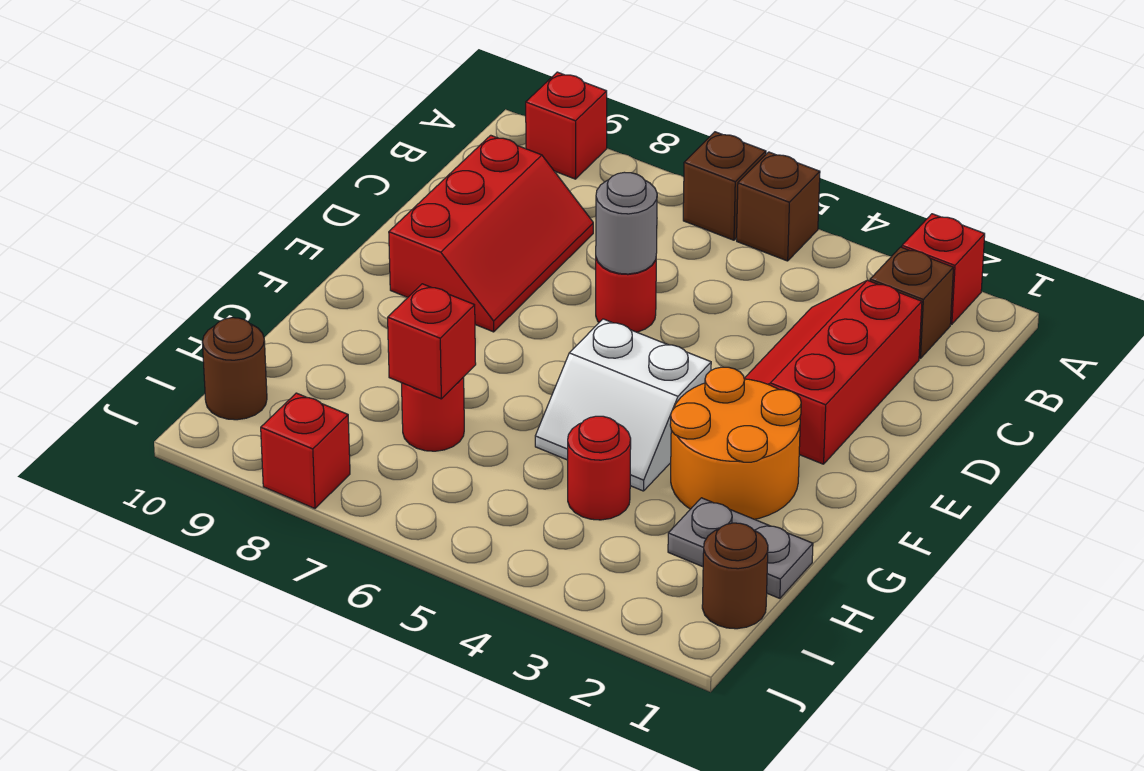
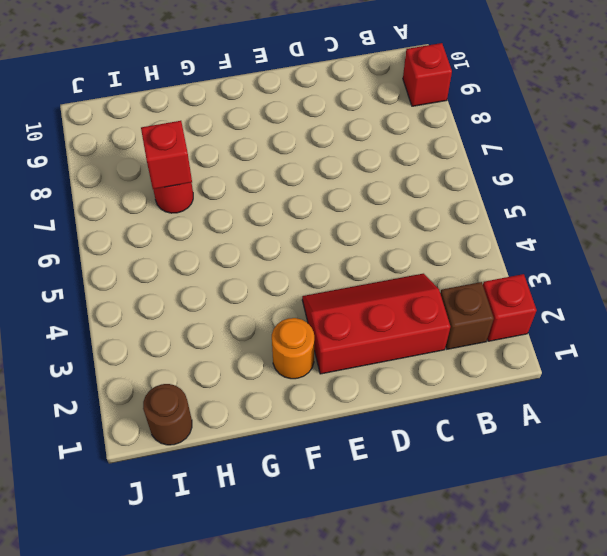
orange 1x1 round brick [272,318,314,379] -> orange 2x2 round brick [670,367,801,519]
none -> brown 1x1 brick [737,152,820,261]
none -> brown 1x1 brick [683,132,766,240]
none -> red 2x3 slope [389,135,593,332]

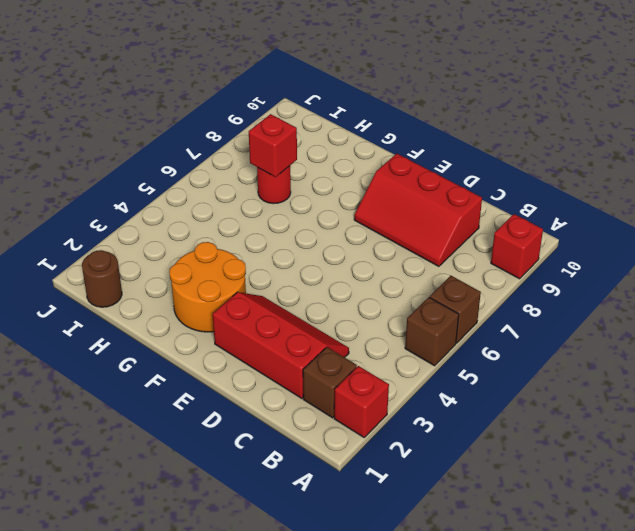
none -> red 1x1 round brick [596,258,656,332]
none -> white 2x2 slope [535,319,711,491]
none -> grey 1x2 plate [668,498,813,598]

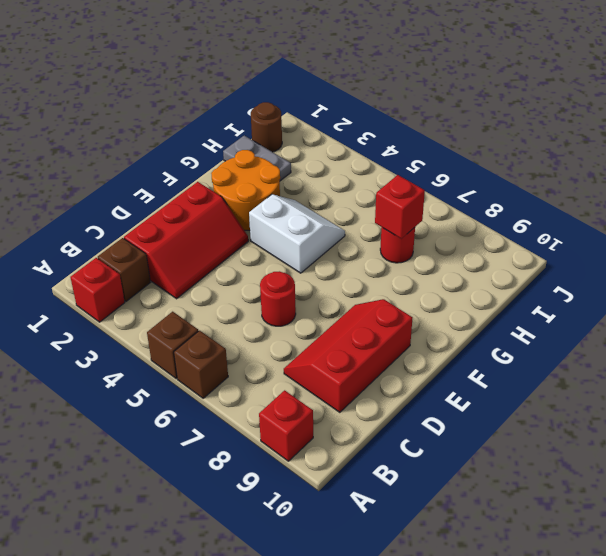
none -> red 1x1 round brick [568,416,631,520]
none -> brown 1x1 round brick [202,318,267,420]
none -> red 1x1 brick [261,393,350,508]

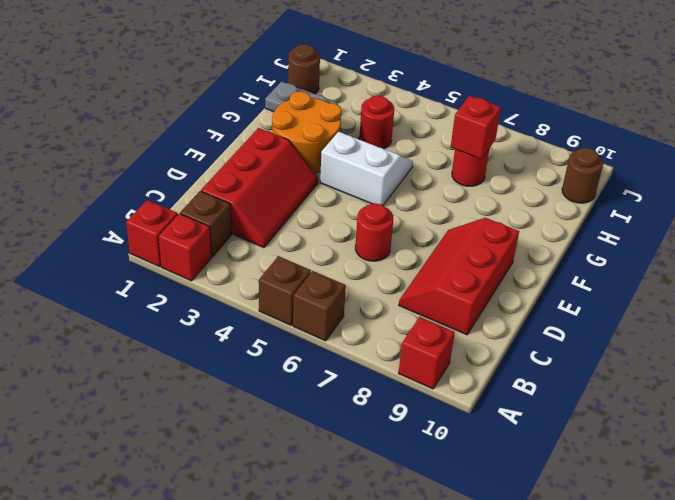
red 1x1 brick [126,200,178,267] -> red 1x1 brick moved to [261,393,350,508]
none -> grey 1x1 round brick [596,172,657,274]

